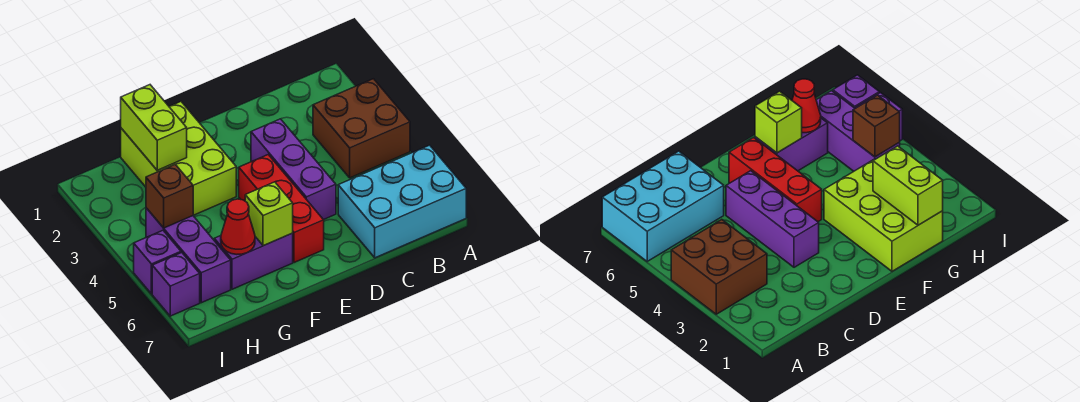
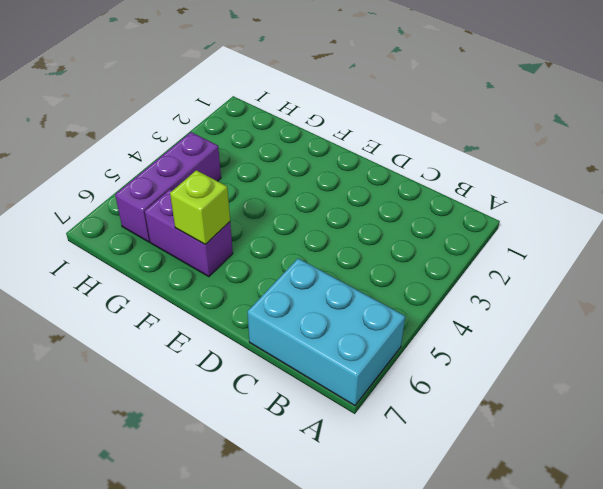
none -> brown 2x2 brick [313,79,410,178]
none -> purple 1x3 brick [251,119,336,220]
none -> red 1x3 brick [239,155,324,263]

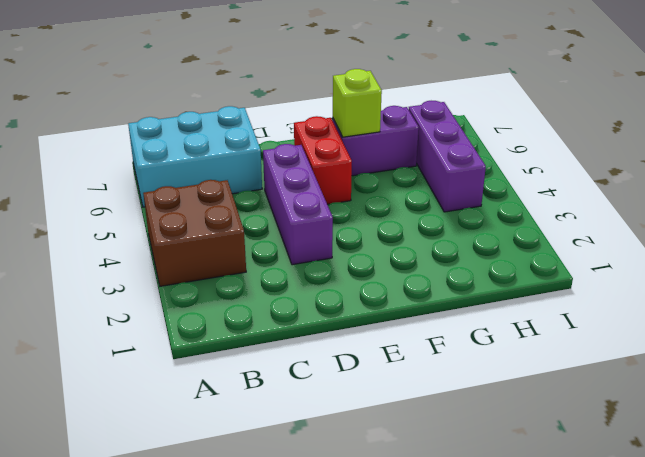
red 1x2 brick [294,116,352,204] -> red 1x3 brick [239,155,324,263]
none -> lime 2x3 brick [121,102,236,215]
none -> purple 1x1 brick [134,230,181,294]
none -> purple 1x1 brick [152,253,200,316]

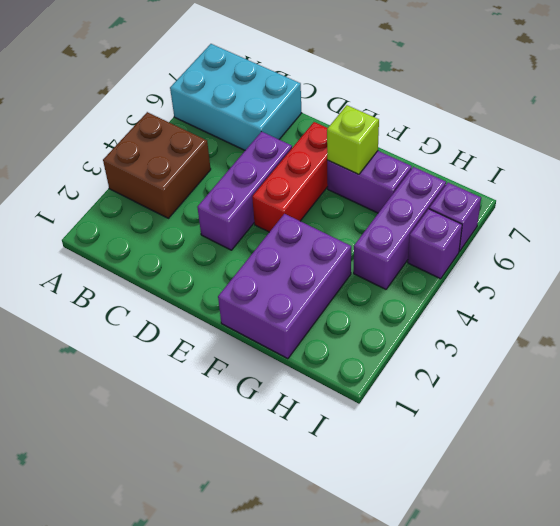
purple 2x3 brick [218,214,351,359] -> lime 2x3 brick [121,102,236,215]
none -> lime 1x2 brick [121,85,187,170]
none -> red 1x1 cone [221,199,255,254]
none -> brown 1x1 brick [146,164,193,228]

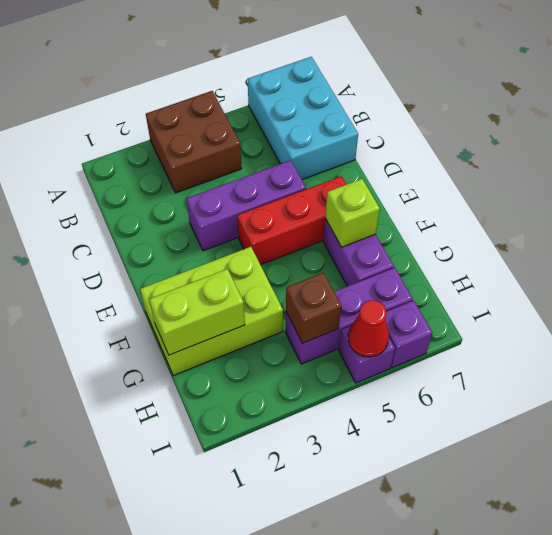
red 1x1 cone [348,300,389,357] -> red 1x1 cone moved to [221,199,255,254]

